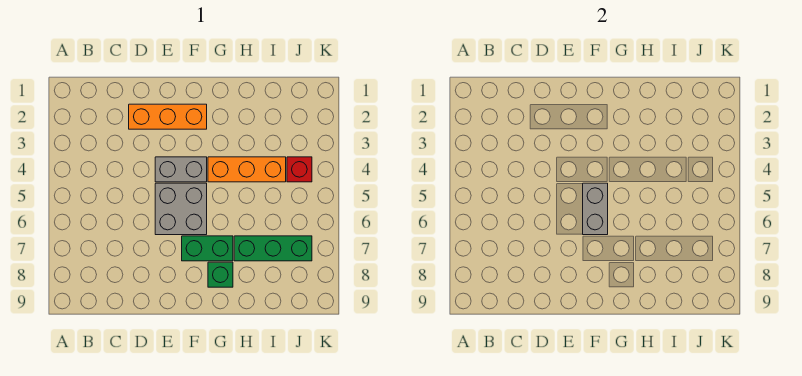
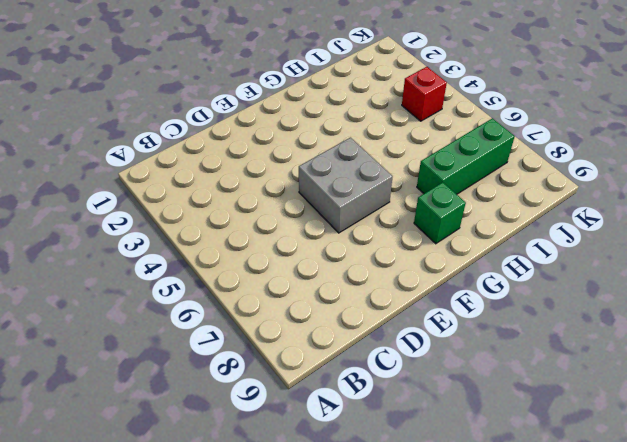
none -> orange 1x3 brick [129,104,207,129]
none -> grey 1x2 brick [155,157,207,182]

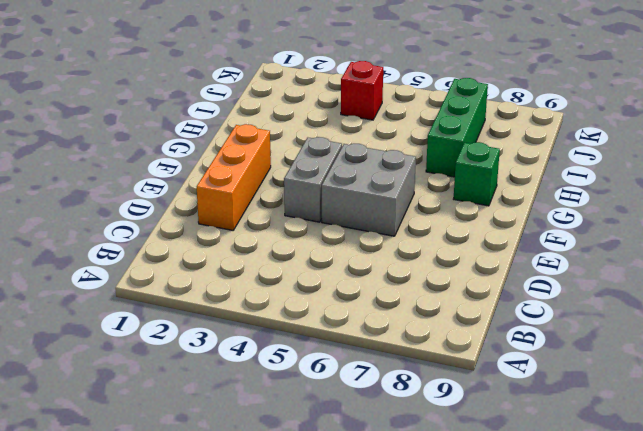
none -> green 1x2 brick [182,236,233,261]
none -> orange 1x3 brick [208,157,286,182]

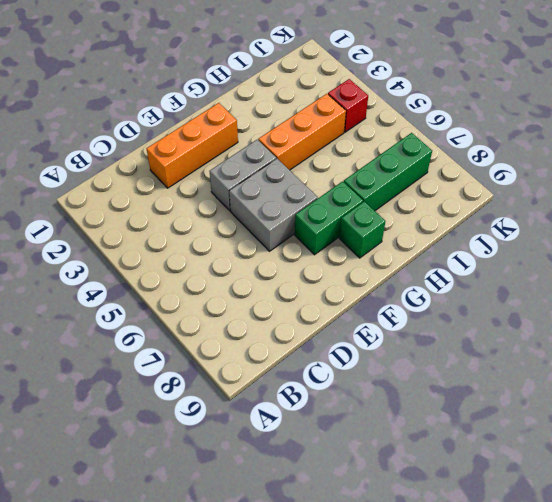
none -> grey 1x2 brick [583,183,608,235]

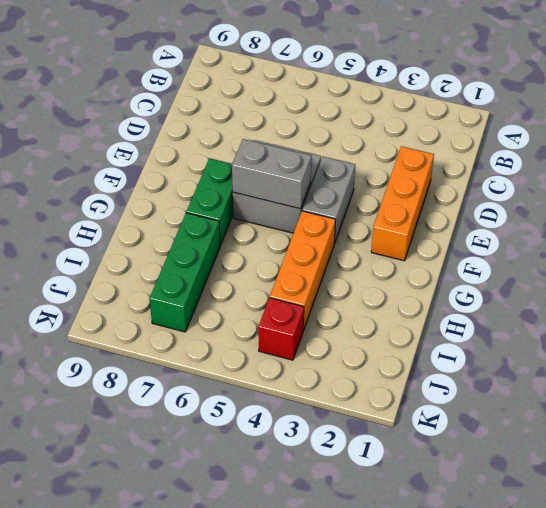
none -> green 1x1 brick [208,262,233,287]

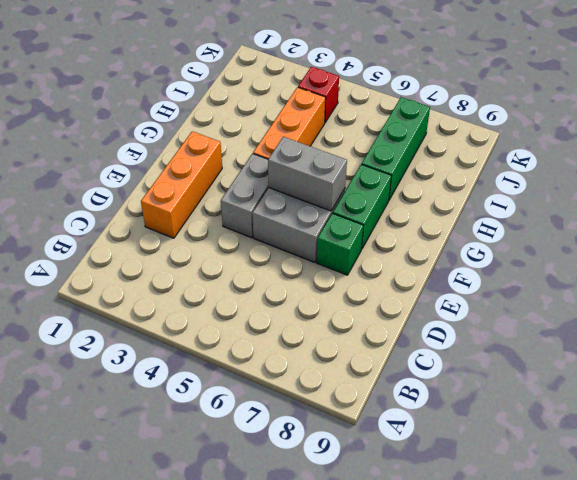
green 1x1 brick [317,213,363,275] -> green 1x1 brick moved to [208,262,233,287]

